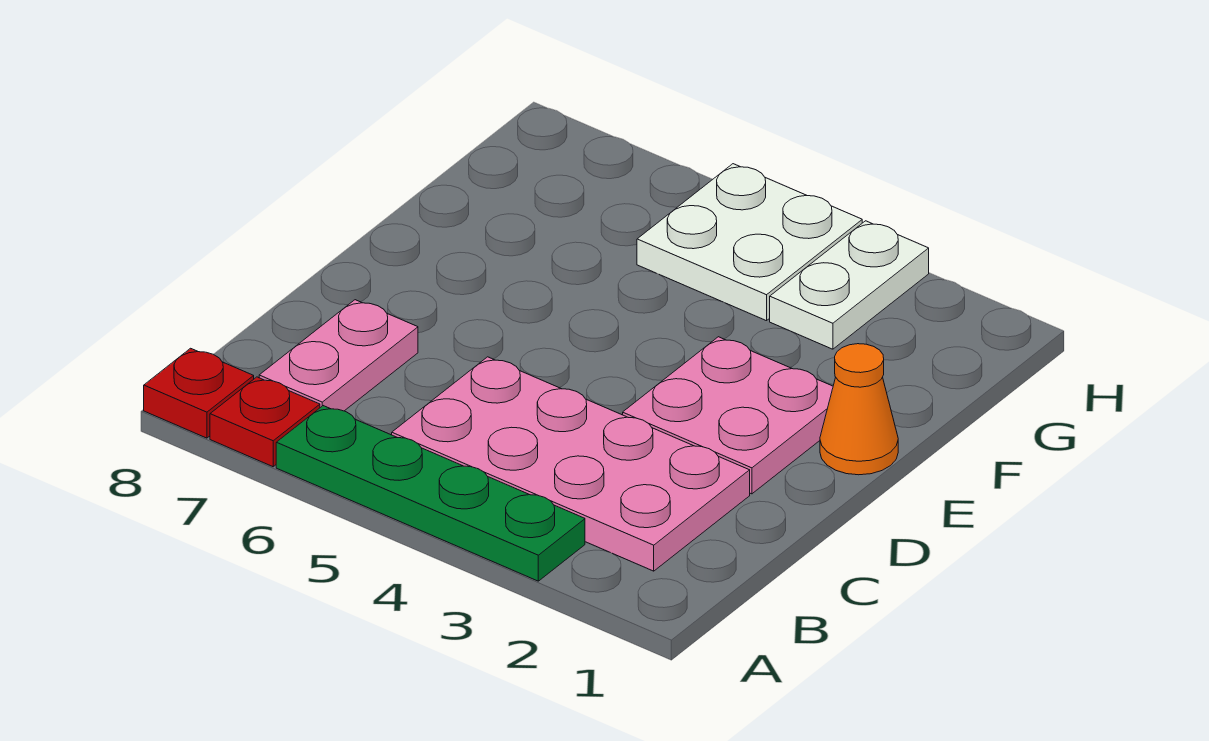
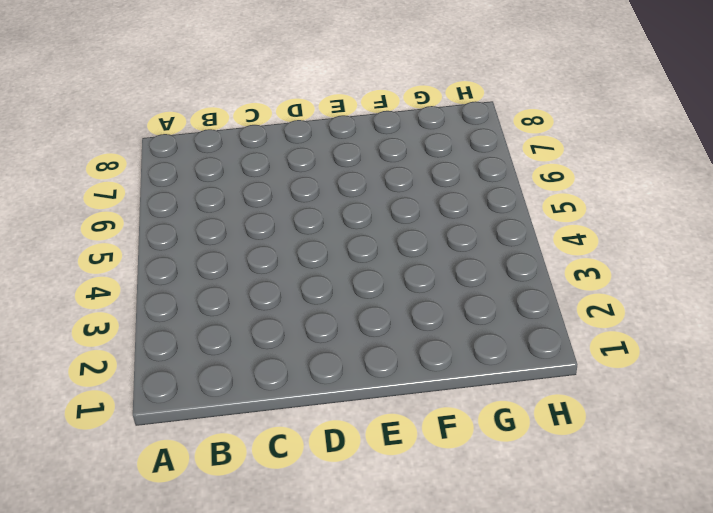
none -> green 1x4 plate [276,406,585,581]
none -> red 1x1 plate [210,377,320,467]

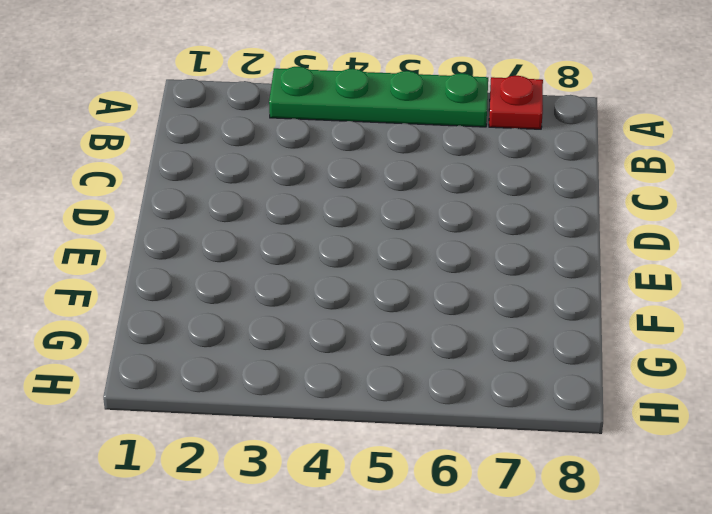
none -> red 1x1 plate [144,348,254,438]
none -> pink 2x4 plate [392,357,750,571]

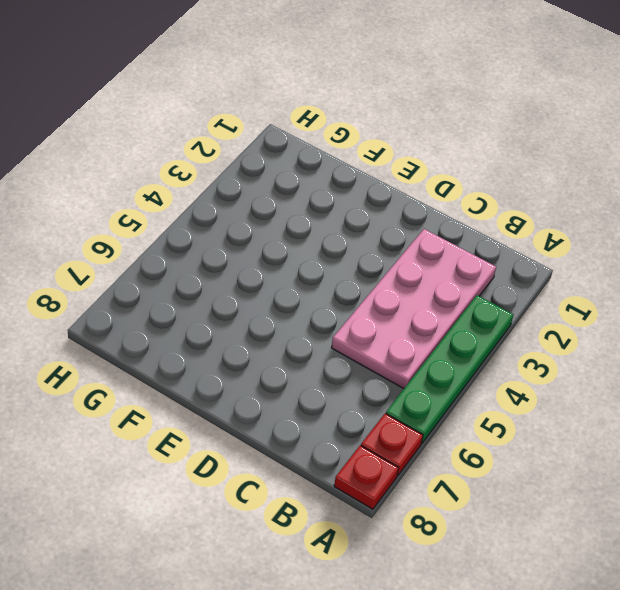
none -> pink 1x2 plate [259,300,418,411]
none -> pink 2x2 plate [623,337,833,494]

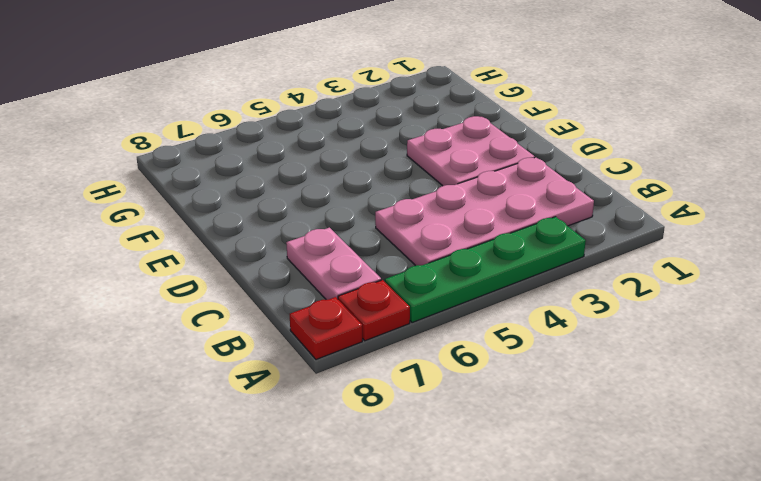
none -> orange 1x1 cone [820,344,898,475]
none -> white 1x2 plate [770,221,929,349]

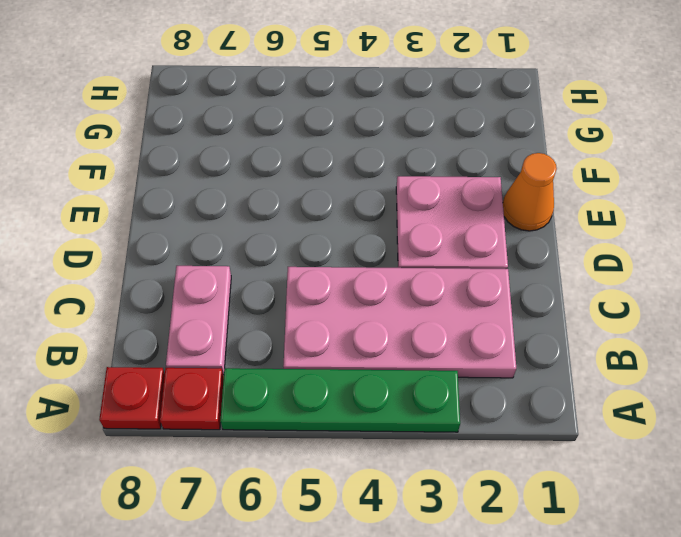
none -> white 1x2 plate [770,221,929,349]
none -> white 2x2 plate [637,164,862,321]

